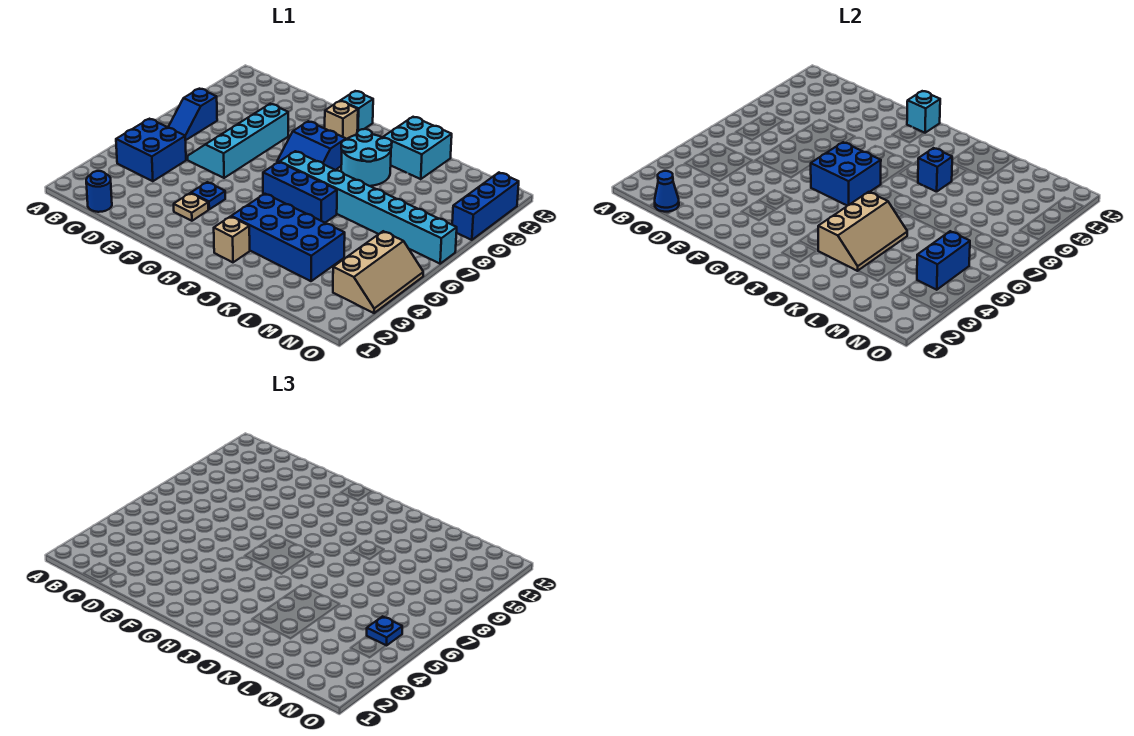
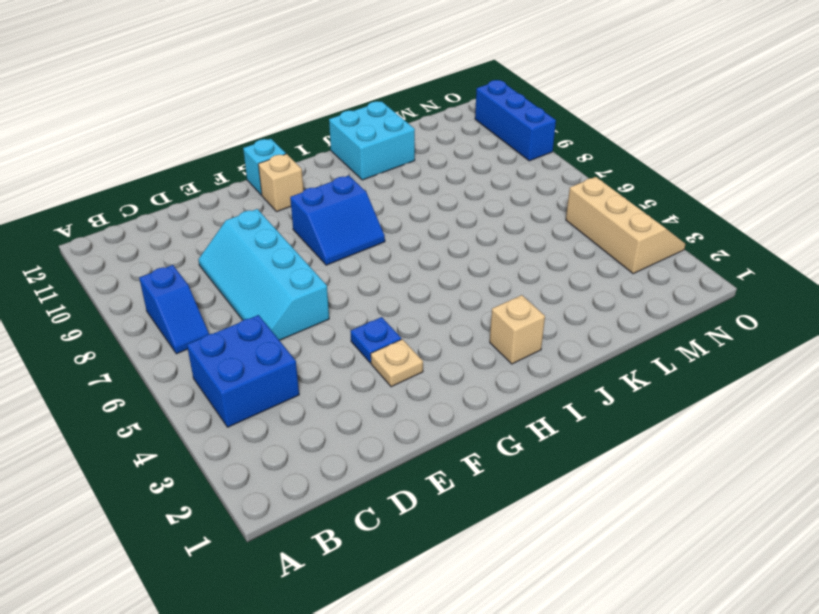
none -> blue 1x1 round brick [86,171,112,212]
none -> blue 1x3 brick [263,162,337,223]
none -> cyan 1x8 brick [280,151,457,264]

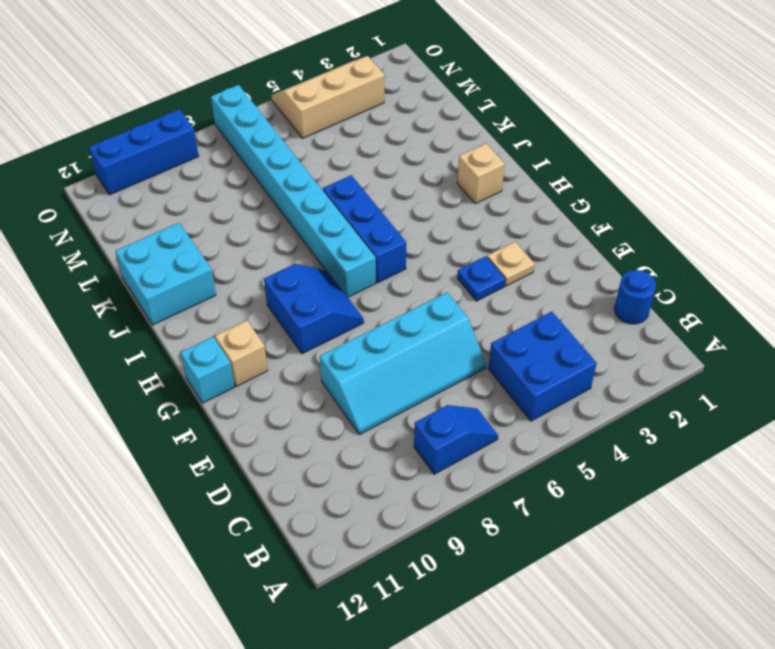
none -> blue 2x4 brick [231,194,345,281]
none -> cyan 2x2 round brick [341,129,392,186]
none -> blue 1x1 cone [655,171,679,212]

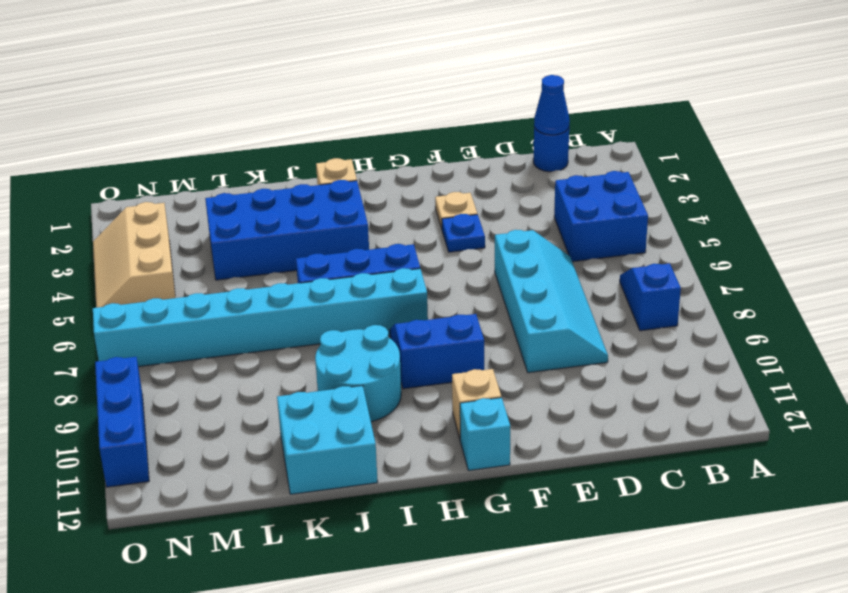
none -> blue 2x2 brick [811,142,881,206]
none -> cyan 1x1 brick [907,91,940,133]
none -> tan 2x3 slope [818,192,907,271]

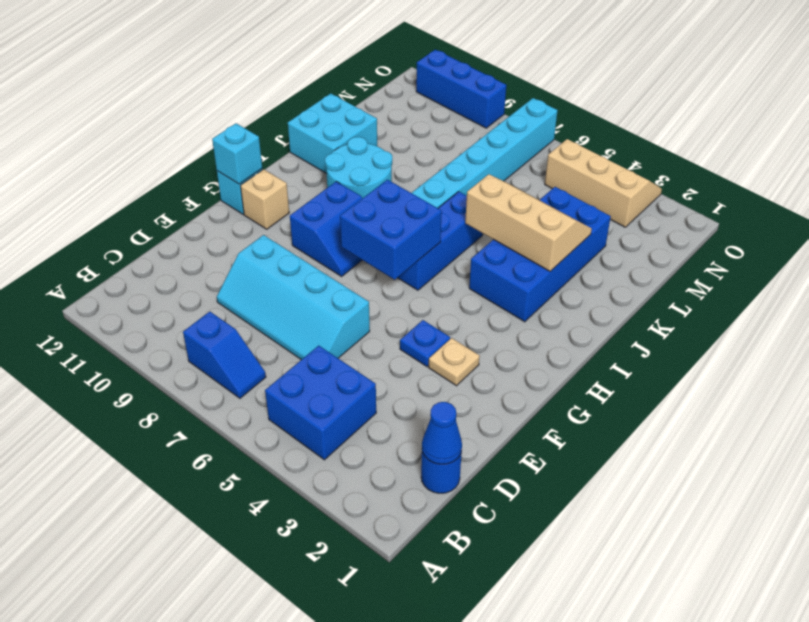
none -> tan 1x1 brick [214,217,250,262]
none -> blue 1x1 brick [918,148,952,192]
none -> blue 1x2 brick [917,231,970,290]

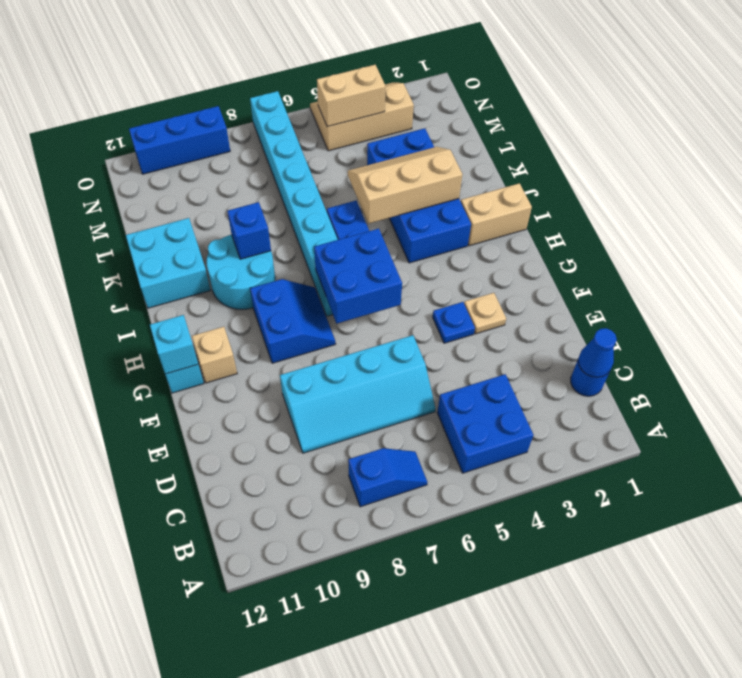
tan 1x2 brick [461,183,532,246] -> tan 1x1 brick [214,217,250,262]
tan 1x2 brick [317,65,386,127] -> blue 1x2 brick [917,231,970,290]
none -> blue 1x1 plate [367,616,402,646]

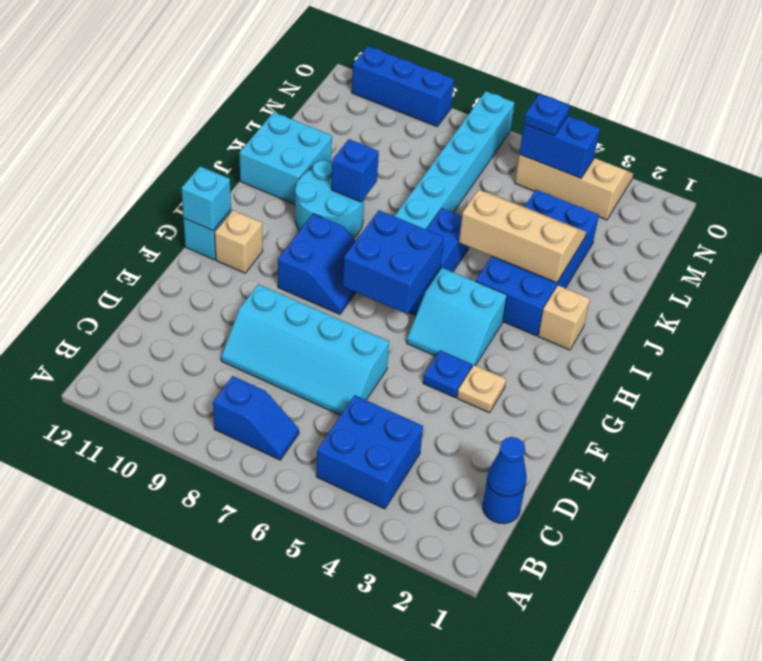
cyan 2x2 slope [407,268,507,366] -> none

